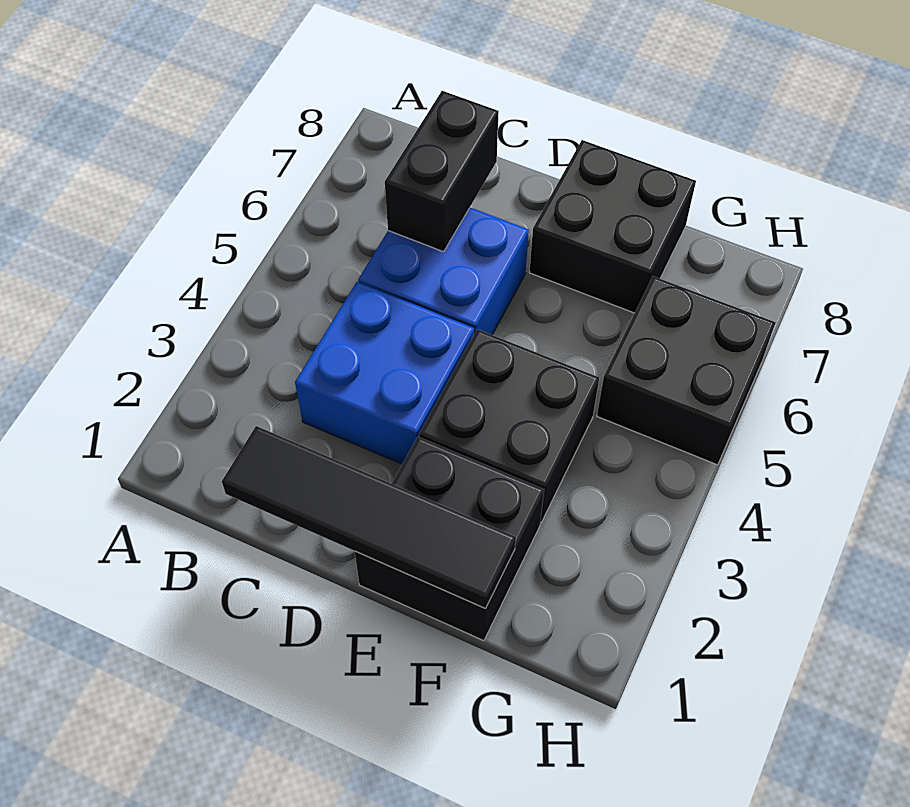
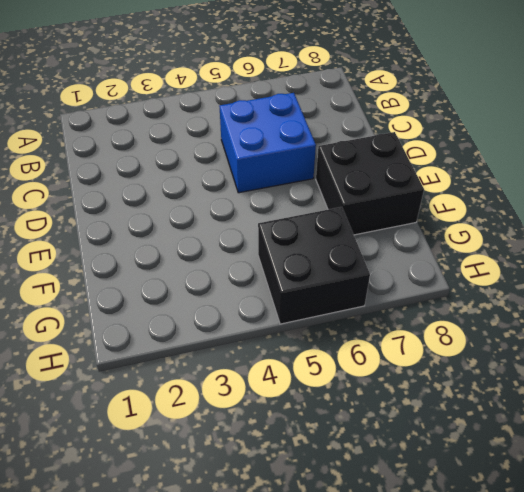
none -> blue 2x2 brick [295,282,474,464]
none -> black 2x2 brick [354,437,544,641]

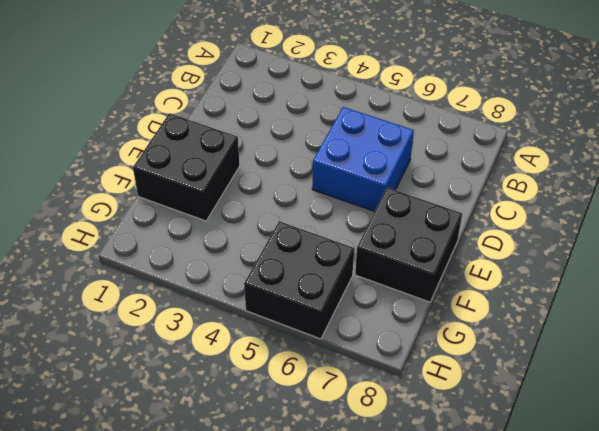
none -> blue 2x2 brick [295,282,474,464]
none -> black 2x2 brick [419,329,599,523]

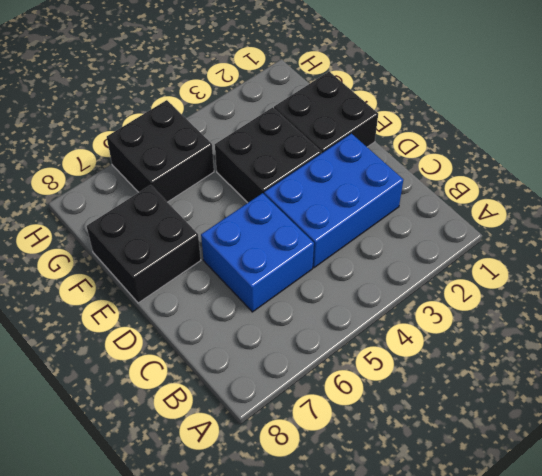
blue 2x3 brick [264,134,403,268] -> blue 2x2 brick [295,282,474,464]
none -> black 1x4 tile [222,426,516,609]
none -> black 1x2 brick [385,91,499,252]

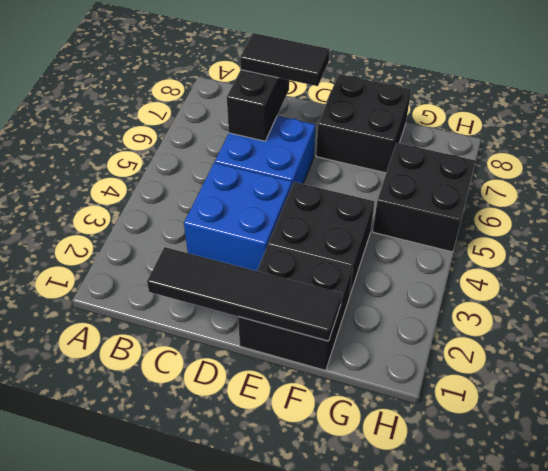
black 1x2 tile [240,33,330,86] -> none

